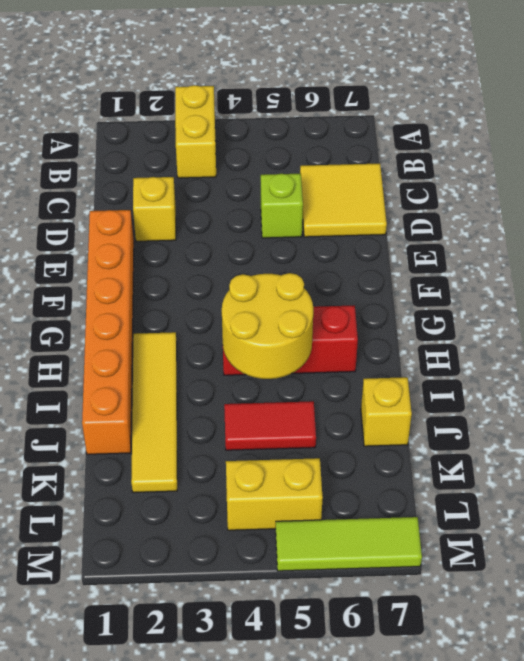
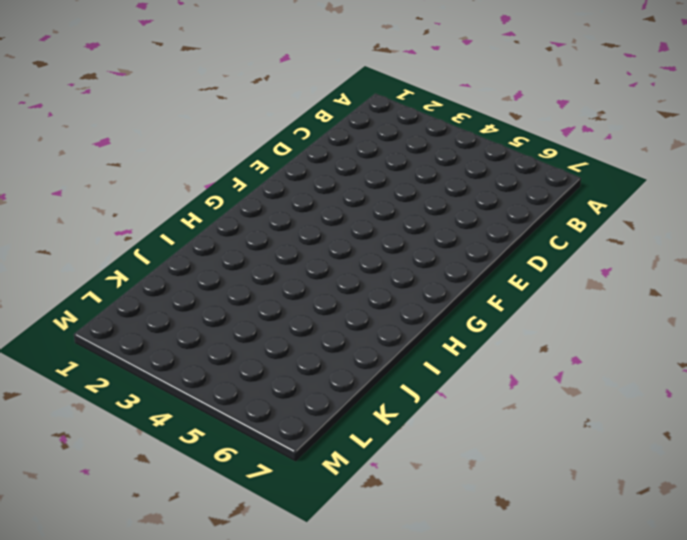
none -> yellow 1x2 brick [175,85,216,178]
none -> yellow 2x2 tile [300,163,387,237]
none -> yellow 1x1 brick [133,177,176,241]

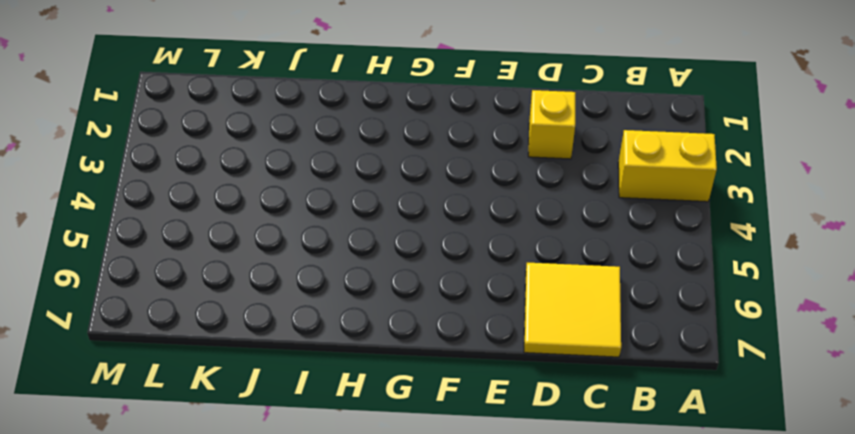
none -> lime 1x1 brick [261,174,303,238]
none -> orange 1x6 brick [82,210,134,454]
none -> yellow 1x4 tile [131,332,177,493]

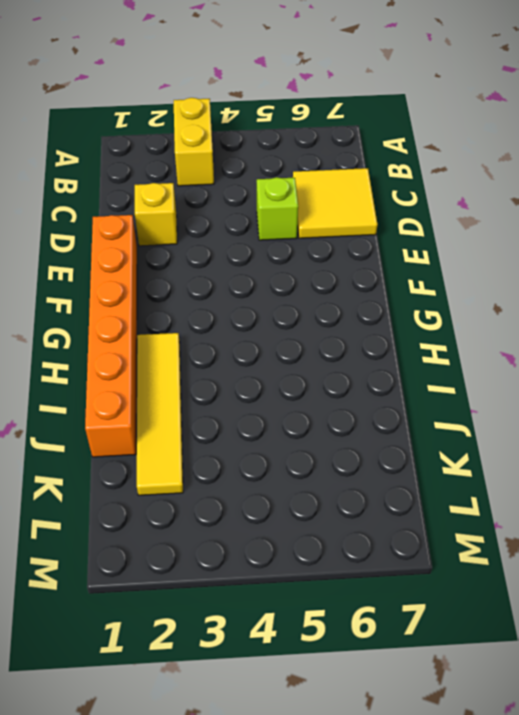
none -> red 1x3 brick [223,305,358,375]
none -> red 1x2 tile [224,401,316,450]
none -> yellow 1x1 brick [361,377,412,446]

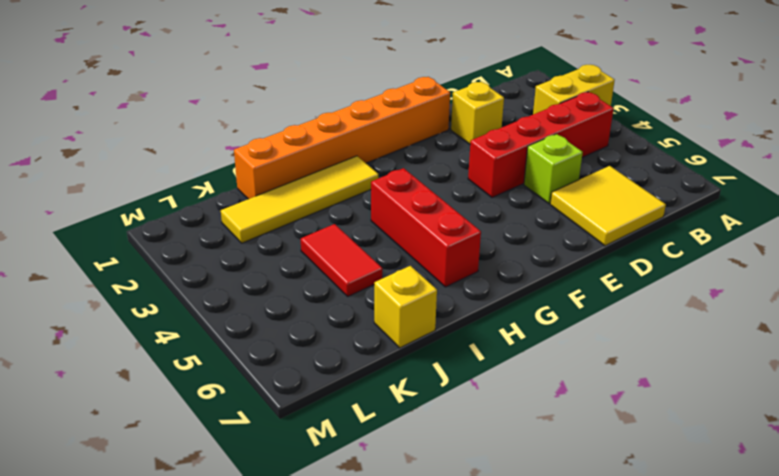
red 1x4 brick [468,92,614,197] -> none
none -> yellow 1x2 brick [226,458,323,530]
none -> lime 1x3 tile [276,517,422,571]
none -> yellow 2x2 round brick [222,273,313,379]

